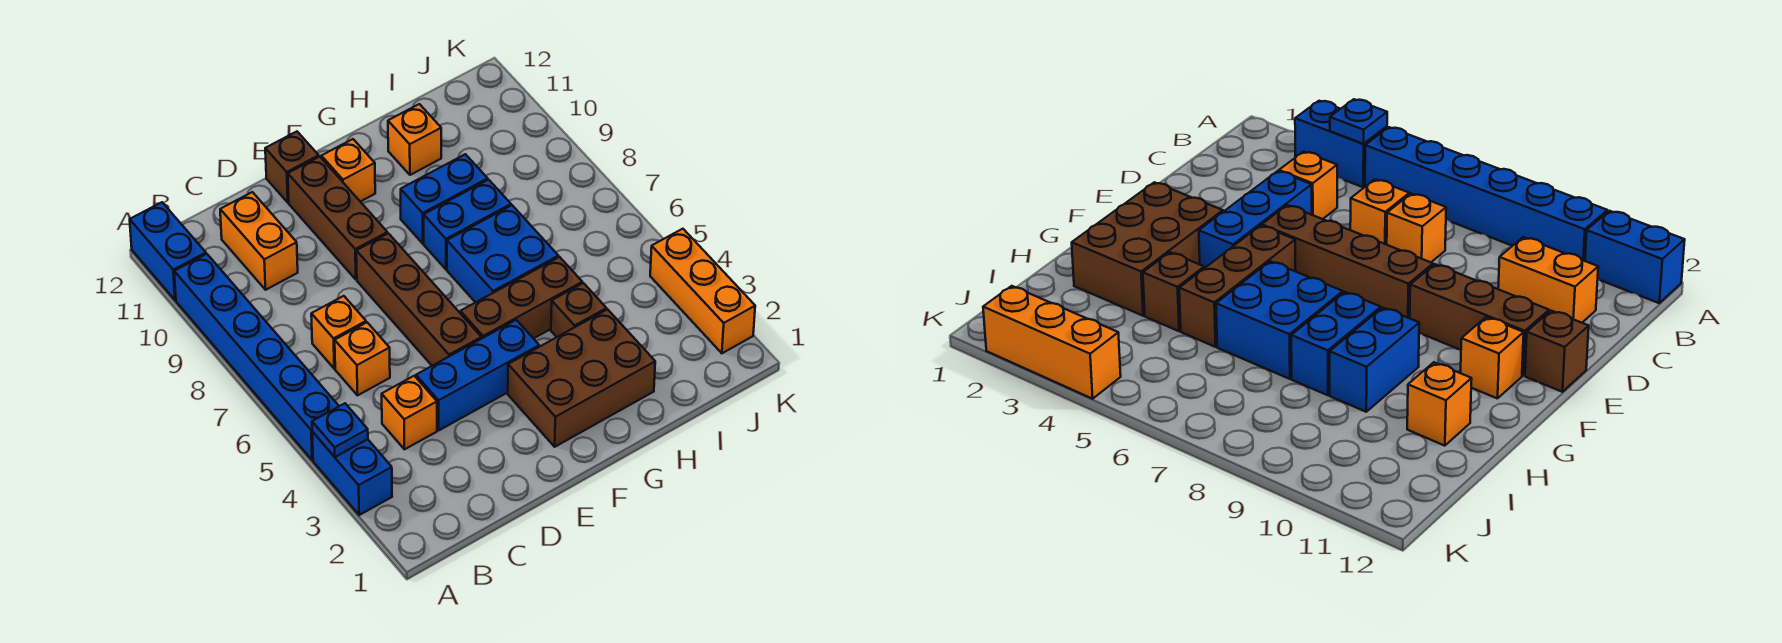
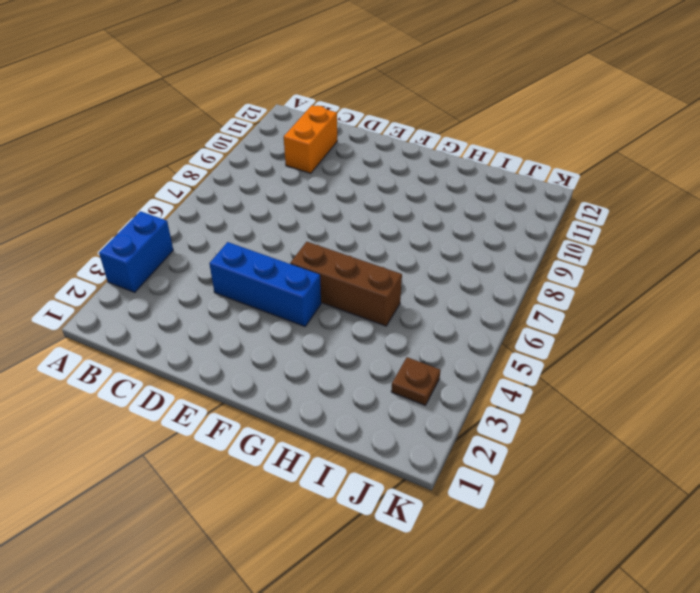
brown 1x1 plate [391,357,441,405] -> none
none -> blue 1x6 brick [174,254,339,460]
none -> blue 1x2 brick [130,202,206,300]
none -> orange 1x1 brick [382,376,437,449]

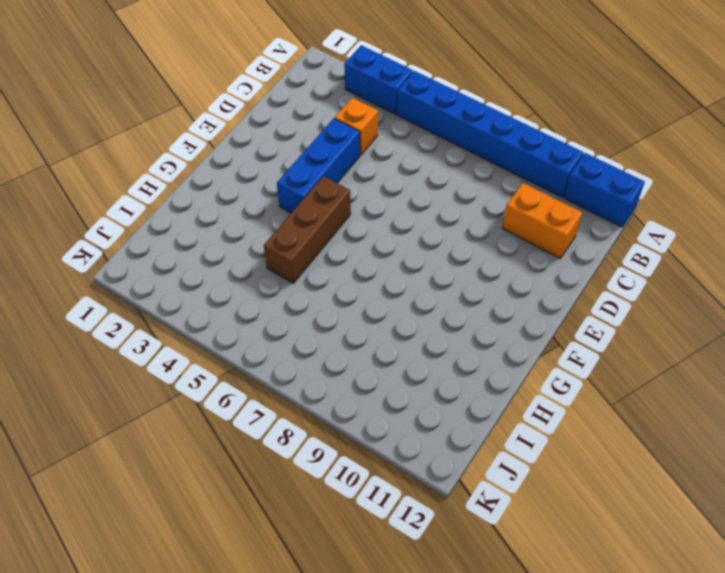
none -> orange 1x1 brick [335,323,390,395]
none -> orange 1x1 brick [311,296,366,369]
none -> brown 1x4 brick [356,233,481,366]

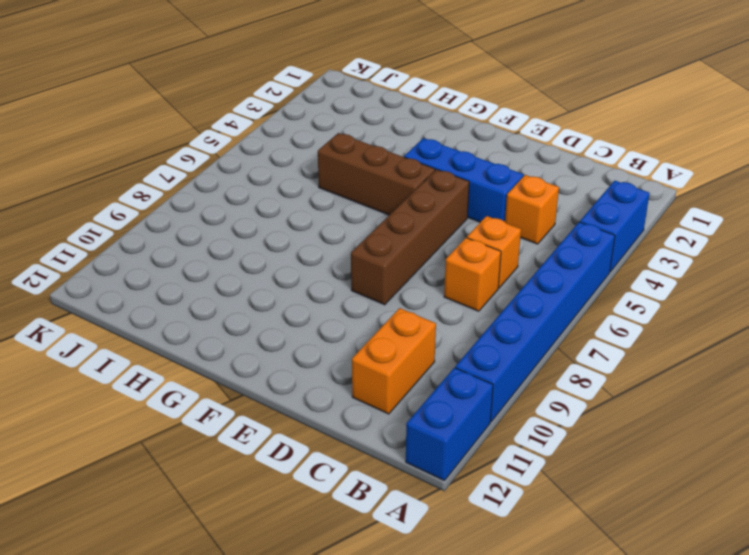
none -> brown 1x3 brick [288,157,387,279]
none -> brown 1x1 brick [265,132,319,202]
none -> brown 2x3 brick [508,309,655,447]

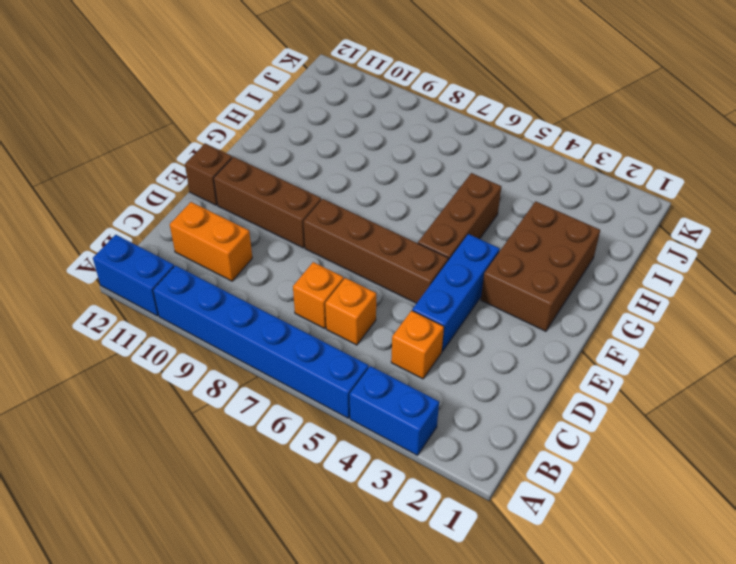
none -> orange 1x1 brick [321,139,375,202]
none -> blue 2x2 brick [447,205,558,303]
none -> blue 1x2 brick [424,180,511,269]

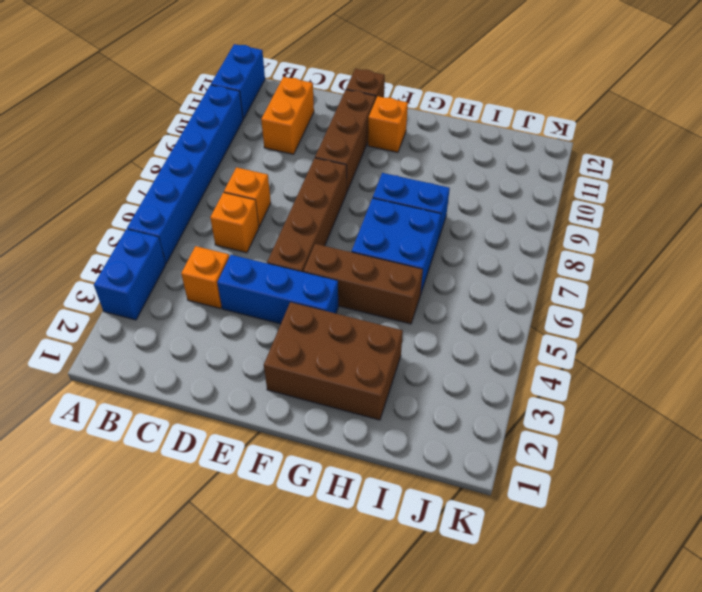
none -> blue 1x2 brick [401,154,488,243]
none -> brown 1x1 brick [551,283,607,337]
none -> orange 1x1 brick [388,104,441,175]

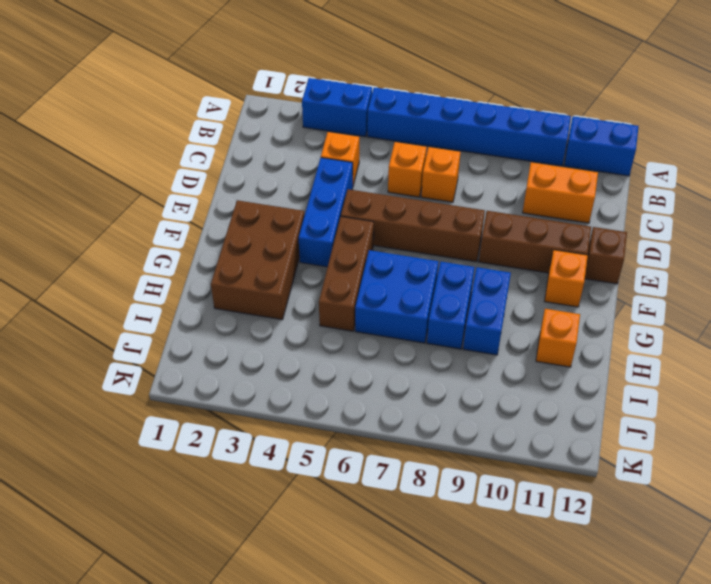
none -> brown 1x1 brick [551,283,607,337]
none -> orange 1x3 brick [650,229,755,353]
none -> blue 1x1 plate [312,403,368,457]

